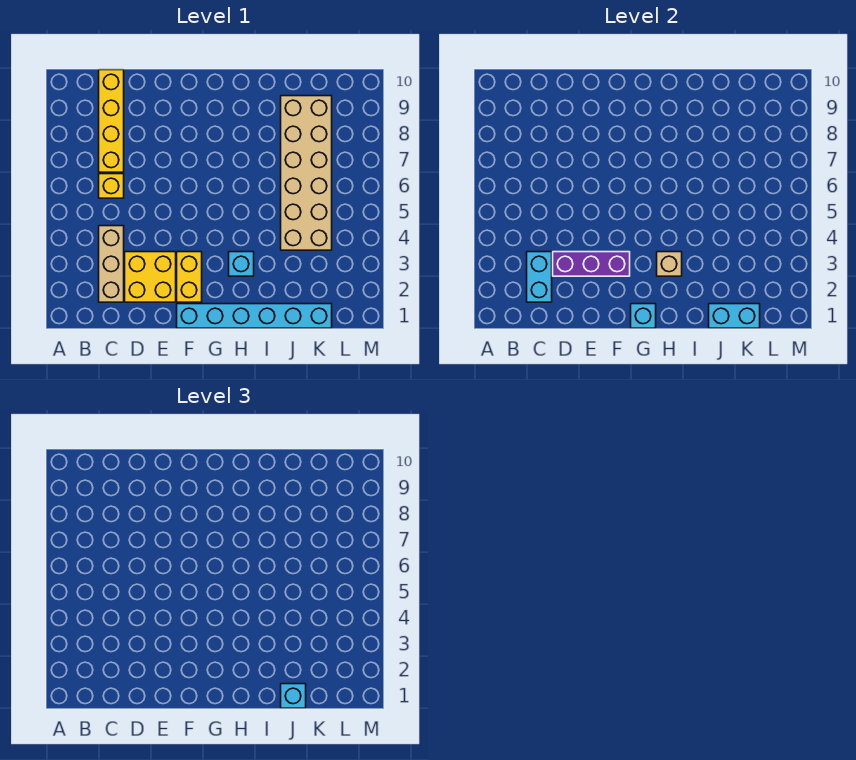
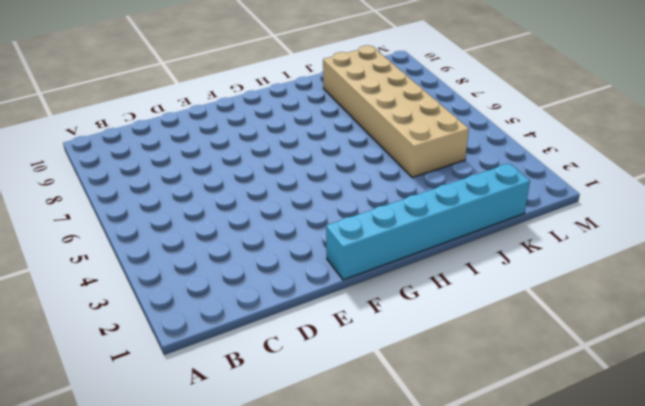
none -> tan 1x3 brick [99,226,124,302]
none -> yellow 1x1 brick [99,174,124,198]
none -> yellow 1x4 brick [99,70,124,172]

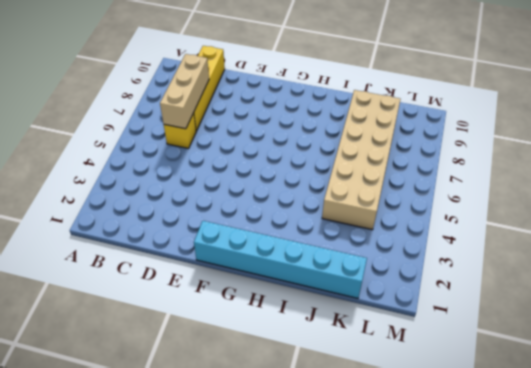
tan 1x3 brick [160,54,209,129] -> tan 1x3 brick moved to [99,226,124,302]
none -> yellow 2x2 brick [125,252,176,302]
none -> yellow 1x2 brick [177,252,202,302]
none -> cyan 1x1 brick [229,252,254,276]

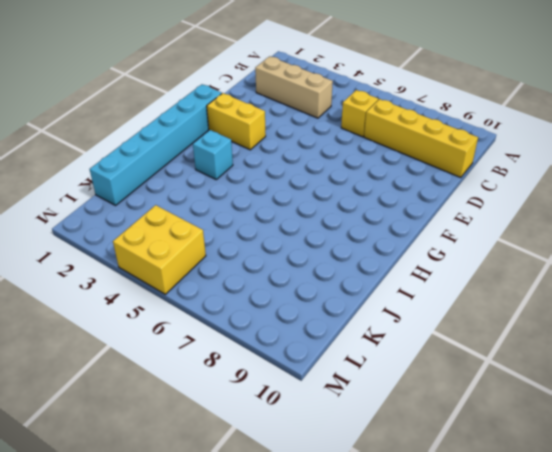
yellow 2x2 brick [113,205,206,294] -> yellow 2x2 brick moved to [125,252,176,302]
none -> tan 2x6 brick [281,96,332,250]
none -> cyan 1x2 brick [527,252,552,302]
none -> purple 1x3 brick [553,252,630,276]

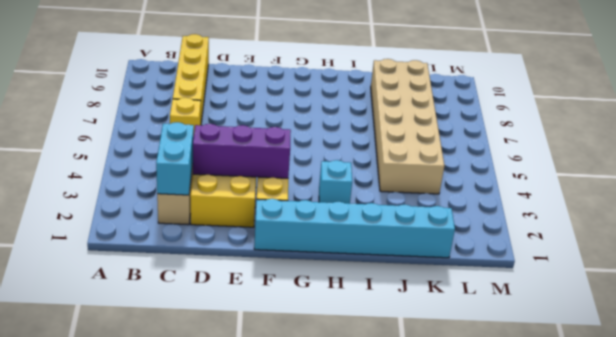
none -> cyan 1x1 brick [631,304,656,328]
none -> tan 1x1 brick [657,252,682,276]
none -> cyan 1x2 brick [709,304,760,328]

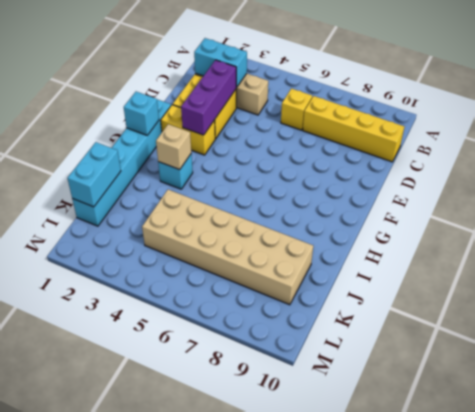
none -> cyan 1x1 brick [281,684,306,708]

